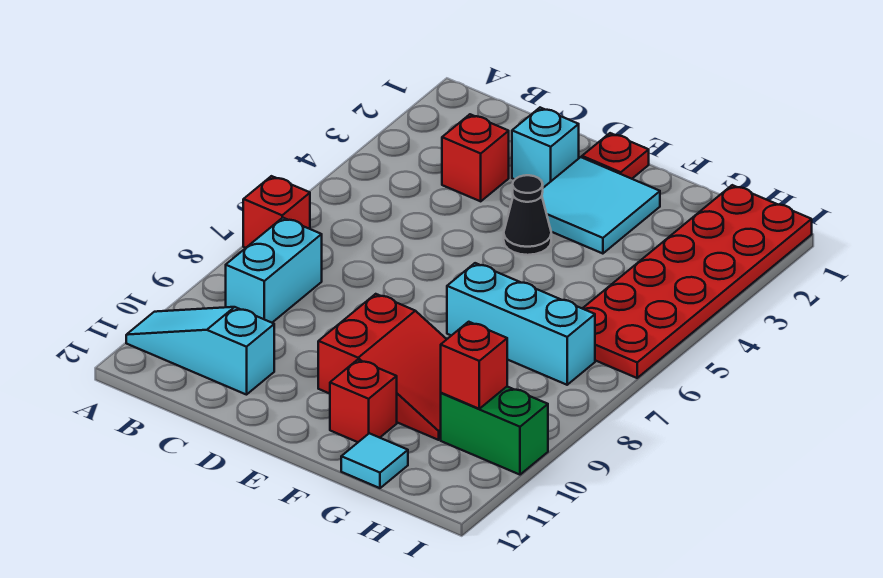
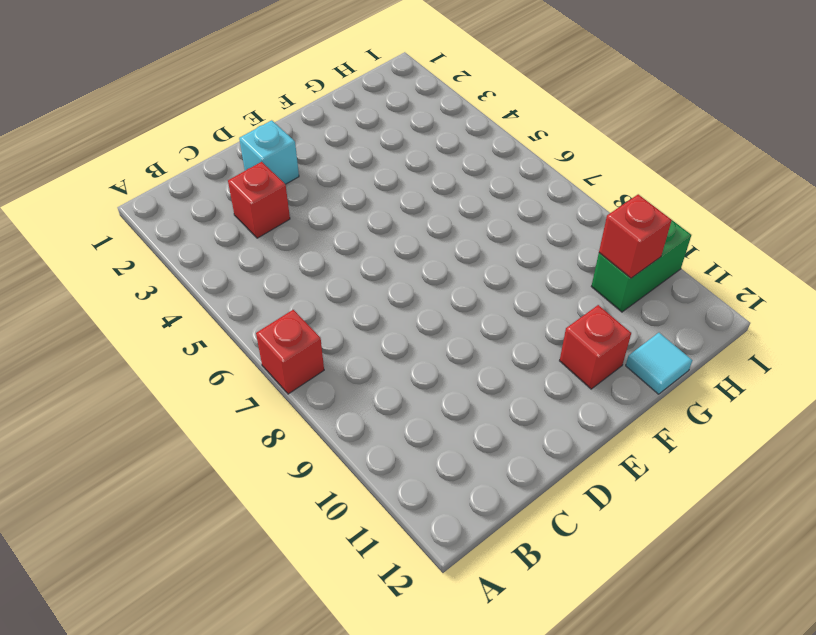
none -> cyan 1x3 slope [126,307,274,395]
none -> cyan 1x2 brick [226,218,322,323]
none -> red 1x1 plate [582,133,649,179]

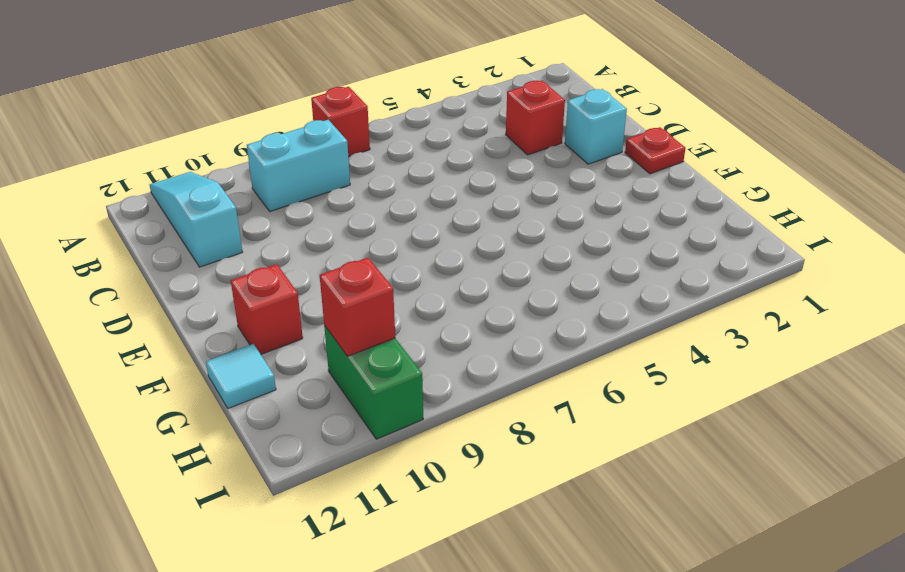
none -> cyan 2x2 tile [542,157,660,254]
none -> black 1x1 cone [504,175,551,255]
none -> red 2x3 slope [318,294,447,440]

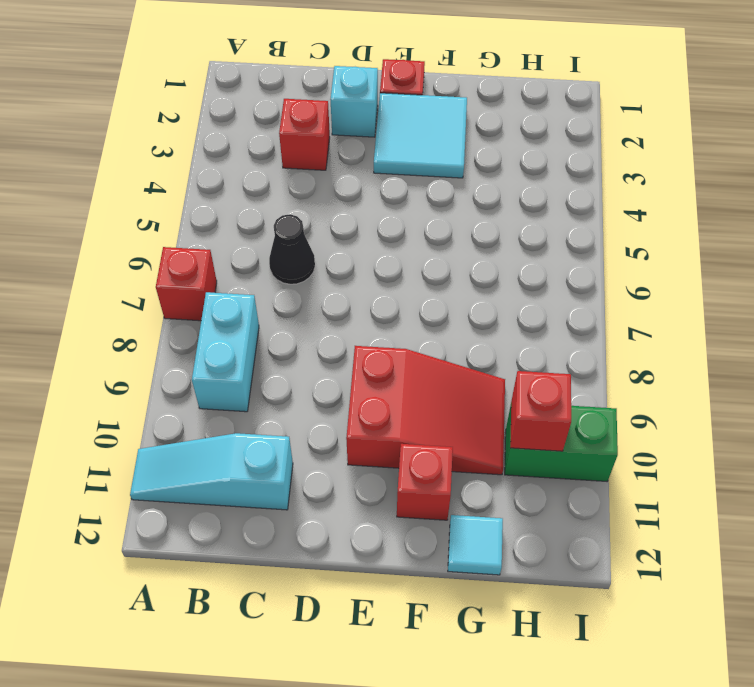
black 1x1 cone [269,214,315,284] -> black 1x1 cone moved to [504,175,551,255]
none -> cyan 1x3 brick [447,263,595,385]
none -> red 2x6 plate [582,185,812,378]

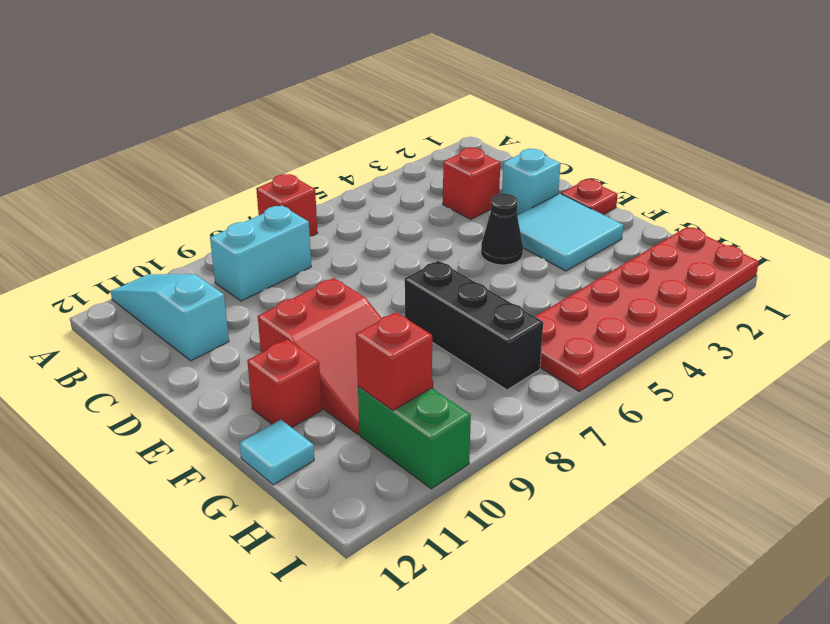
black 1x3 brick [405,261,543,390] -> cyan 1x3 brick [447,263,595,385]

